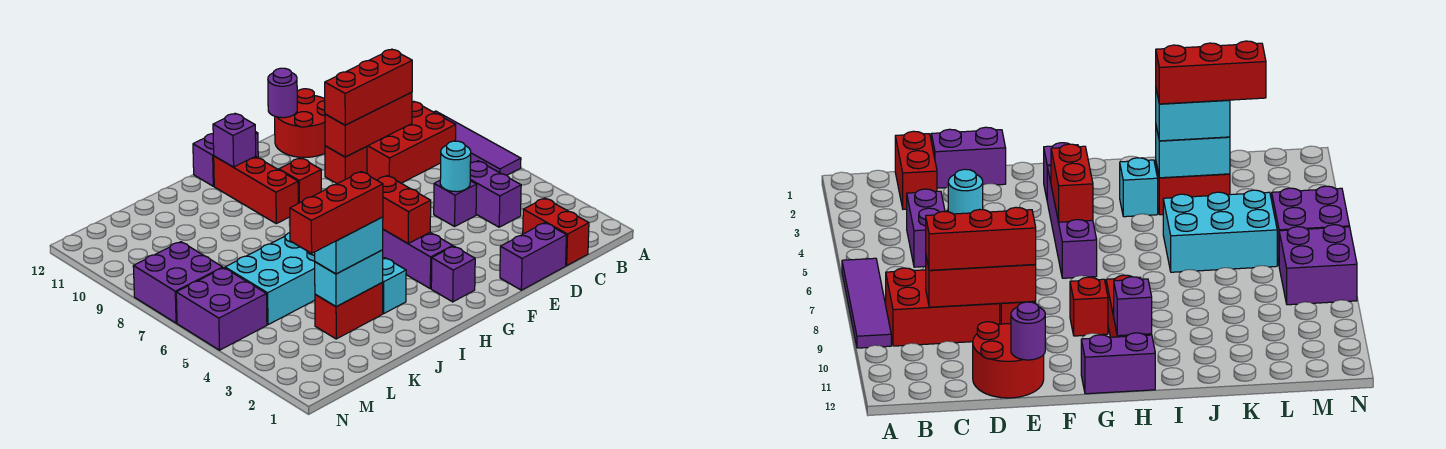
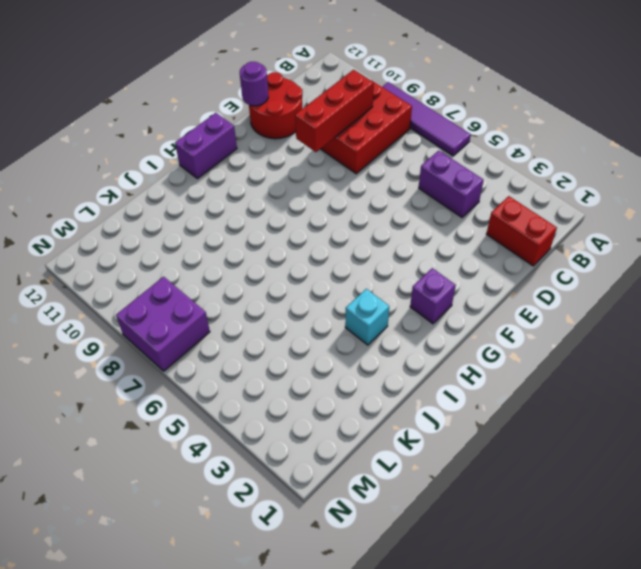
none -> purple 1x2 brick [500,223,566,290]
none -> purple 1x1 brick [434,181,477,226]
none -> red 1x1 brick [325,146,367,184]

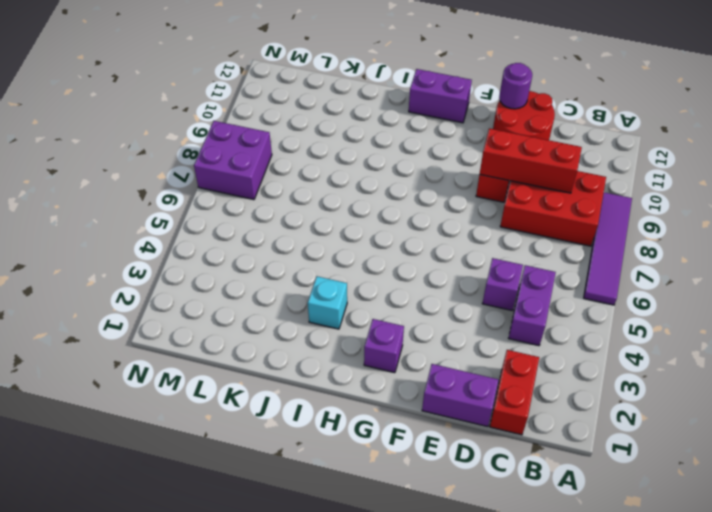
none -> purple 1x4 brick [383,229,453,289]
none -> red 1x1 brick [279,158,321,203]
none -> red 1x3 brick [214,156,298,224]

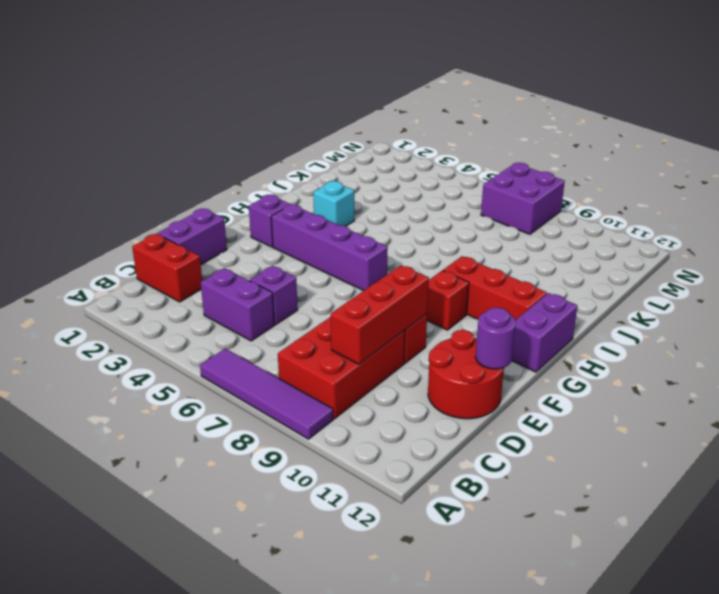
none -> red 1x2 brick [315,283,383,339]
none -> cyan 2x3 brick [225,233,315,325]
none -> purple 2x2 brick [176,268,267,350]

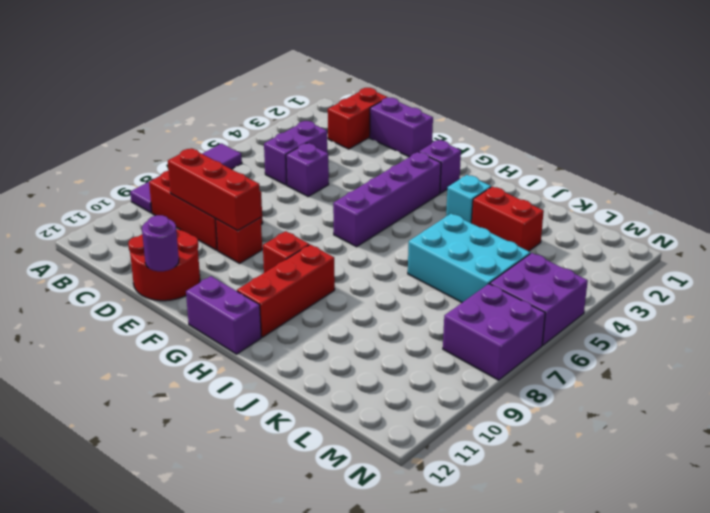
none -> cyan 1x1 round brick [440,141,471,192]
none -> red 1x2 brick [378,176,431,243]
none -> purple 1x1 brick [213,113,256,167]

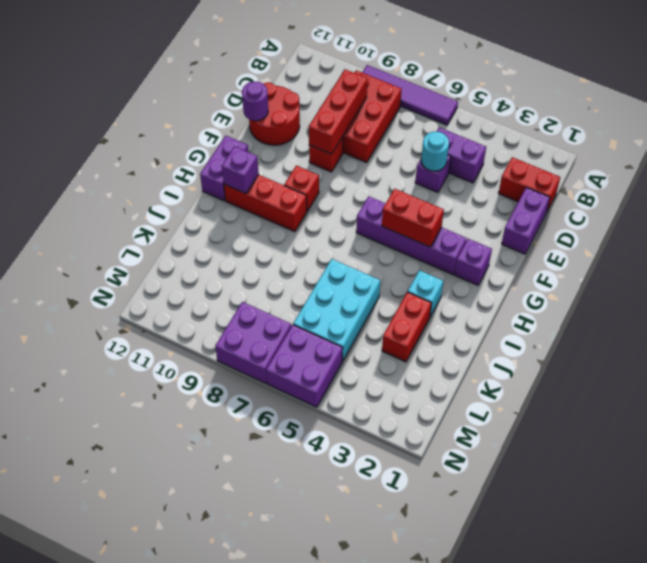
none -> cyan 1x2 brick [315,250,383,307]
none -> red 1x3 brick [325,49,412,125]
none -> cyan 1x2 brick [315,217,383,274]

